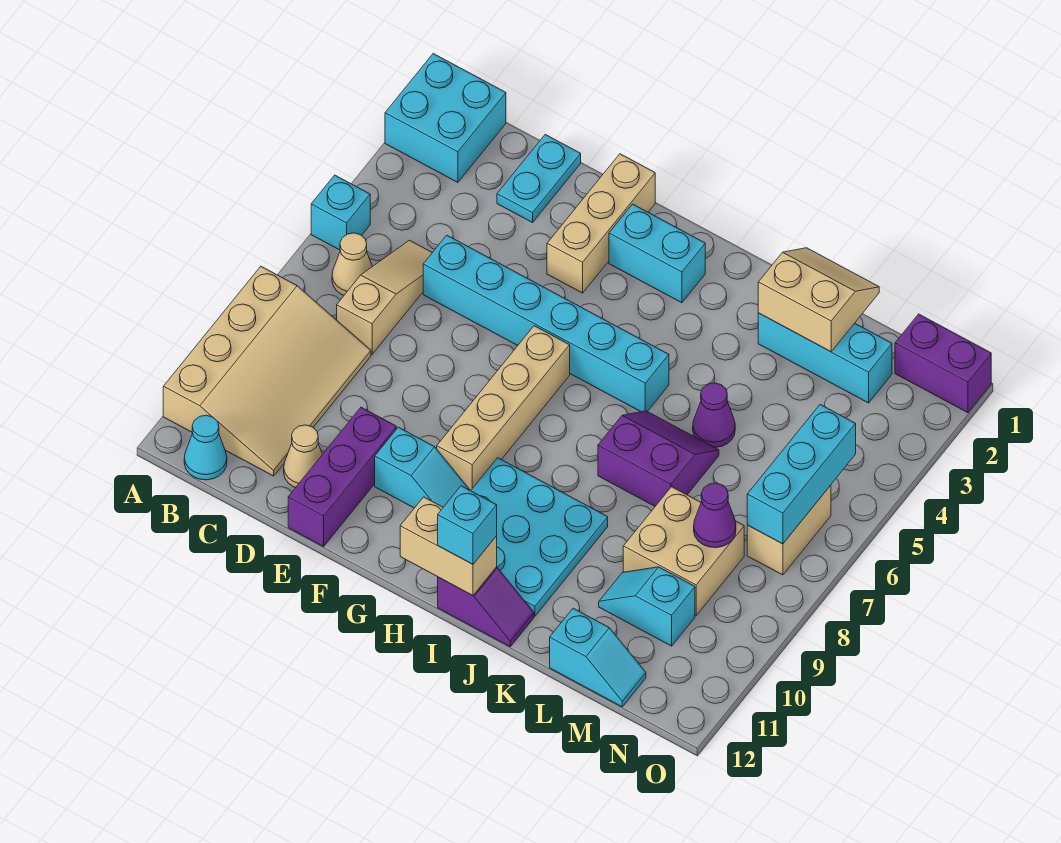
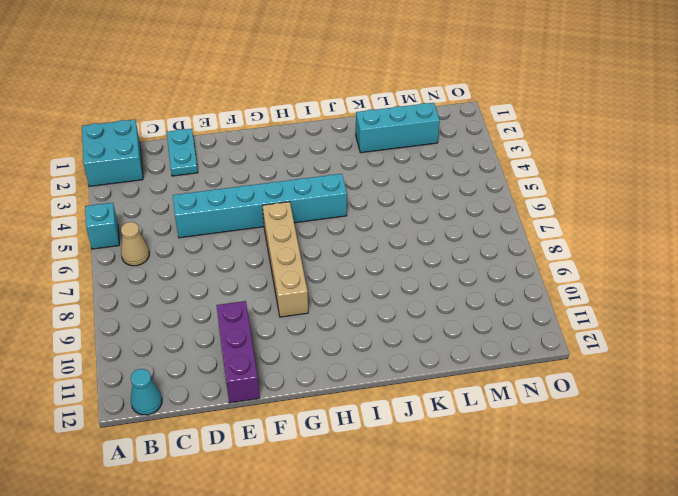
none -> tan 3x4 slope [163,266,371,476]
none -> tan 1x3 slope [337,240,432,354]
none -> tan 1x1 cone [284,425,322,488]

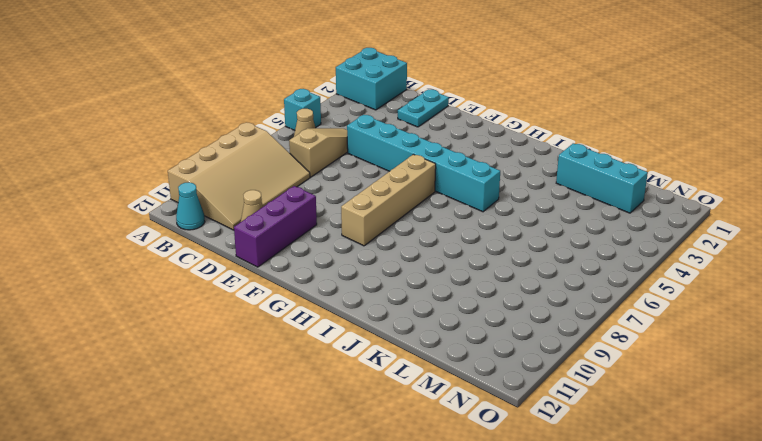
none -> tan 1x3 brick [547,154,655,293]
none -> cyan 1x2 slope [375,427,470,508]
none -> cyan 1x2 brick [609,204,705,303]

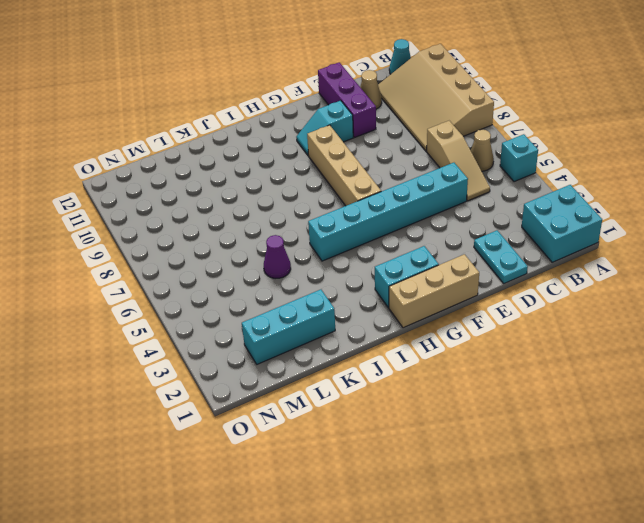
tan 1x3 brick [389,254,479,328] -> tan 1x3 brick turned to [547,154,655,293]
none -> cyan 3x3 plate [471,458,608,616]
none -> purple 1x2 slope [438,567,534,647]
none -> purple 2x2 slope [598,411,719,506]

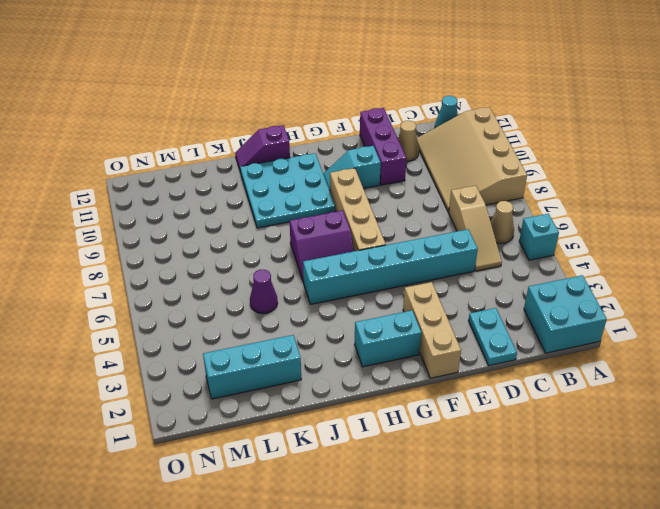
purple 2x2 slope [290,211,354,283] -> purple 2x2 slope moved to [598,411,719,506]
none -> tan 2x2 brick [623,487,744,615]
none -> cyan 1x2 slope [599,567,695,646]
none -> cyan 1x2 slope [550,608,646,707]

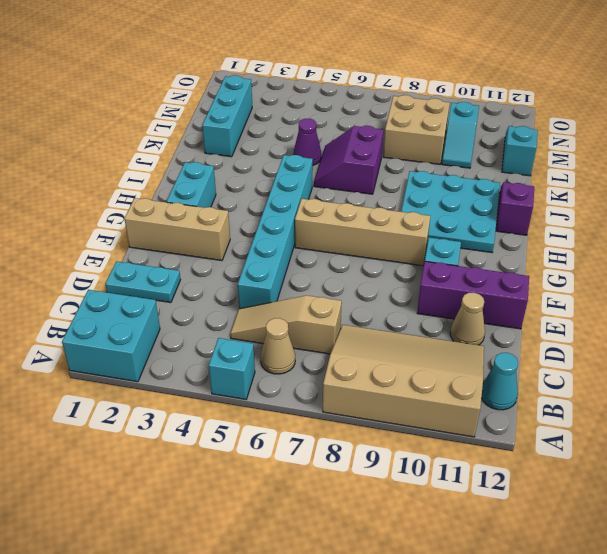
none -> purple 1x2 brick [895,314,991,413]
none -> tan 1x2 brick [747,485,831,575]
none -> tan 1x2 brick [400,497,497,596]

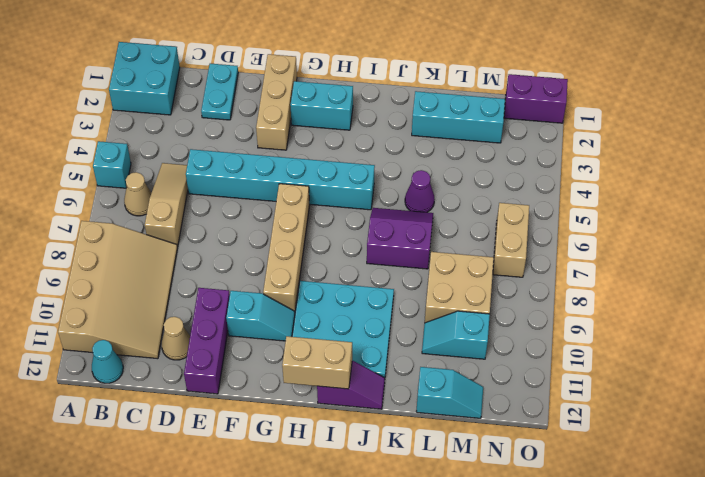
none -> tan 2x2 slope [758,248,879,352]
none -> purple 1x1 cone [694,483,736,548]
none -> cyan 1x3 brick [747,405,856,544]

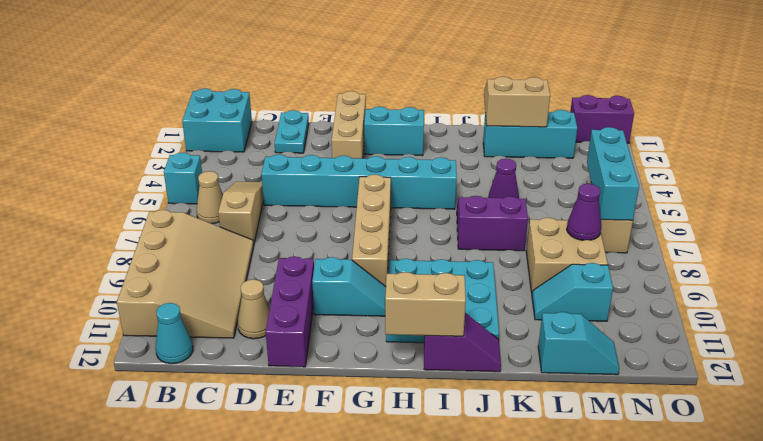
none -> cyan 1x1 brick [438,486,497,564]

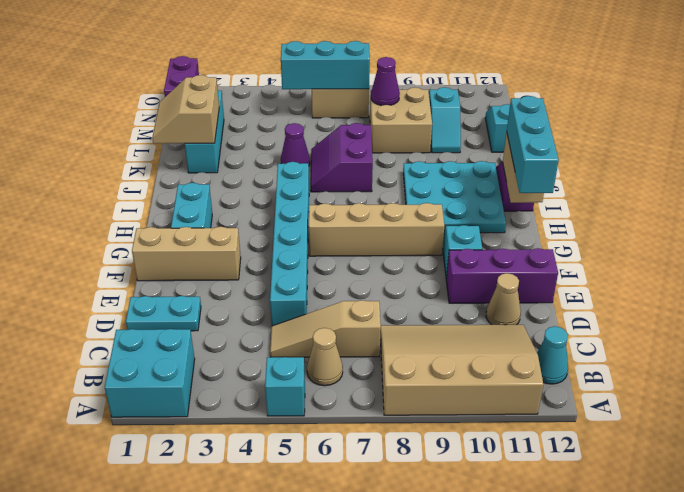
cyan 1x3 brick [507,96,559,193] -> cyan 1x1 brick [438,486,497,564]

